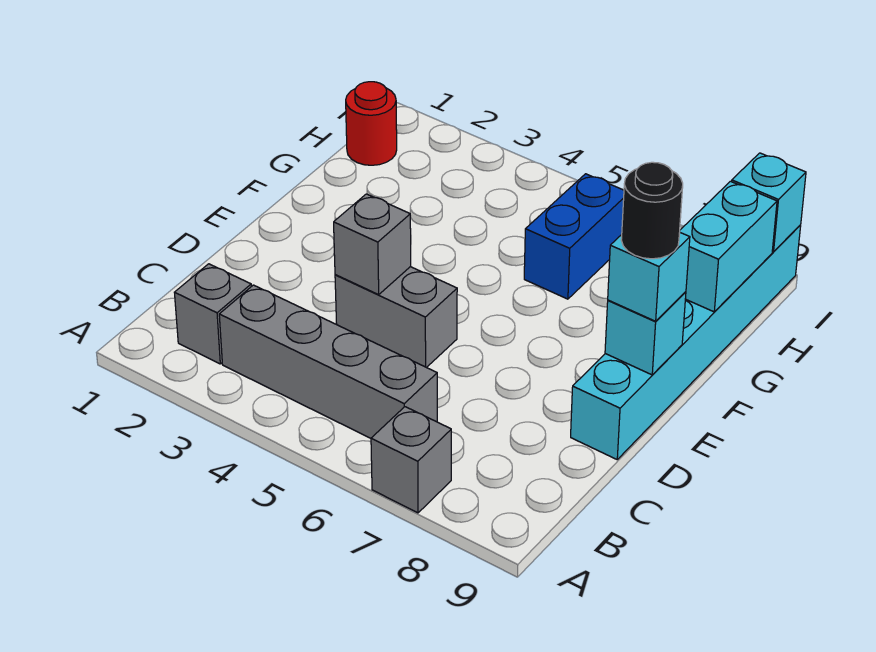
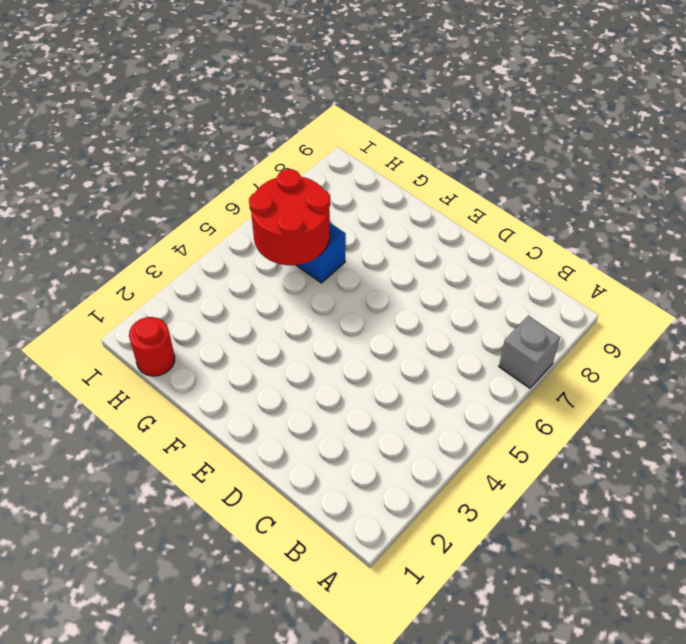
red 2x2 round brick [249,169,330,265] -> none
none -> grey 1x1 brick [174,264,251,364]
none -> grey 1x4 brick [219,285,437,438]
none -> grey 1x2 brick [335,267,457,368]

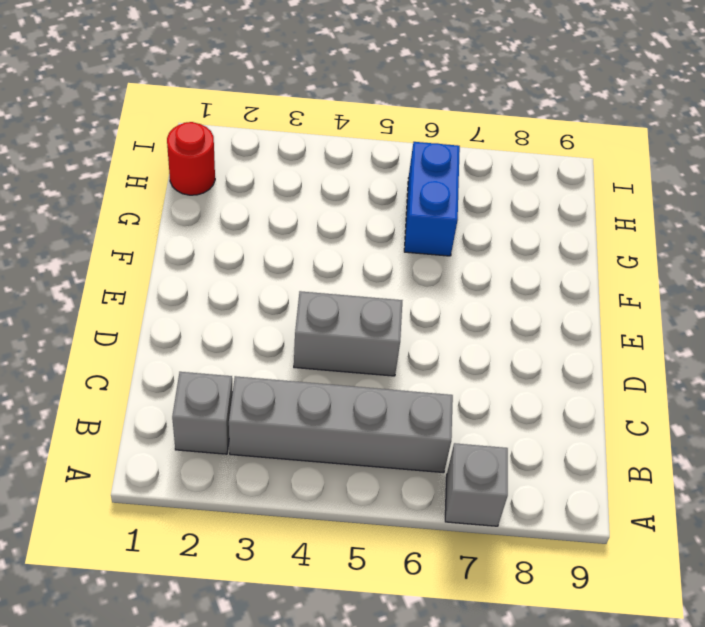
none -> cyan 1x6 brick [571,225,801,459]
none -> grey 1x1 brick [334,194,411,295]
none -> cyan 1x1 brick [605,292,686,375]

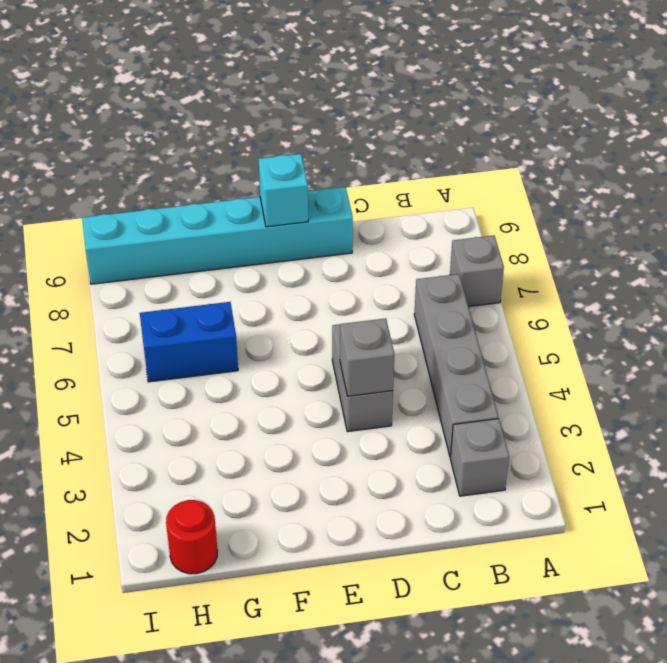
none -> cyan 1x2 brick [680,181,777,312]
none -> cyan 1x1 brick [732,153,806,252]
none -> cyan 1x1 brick [608,233,690,321]

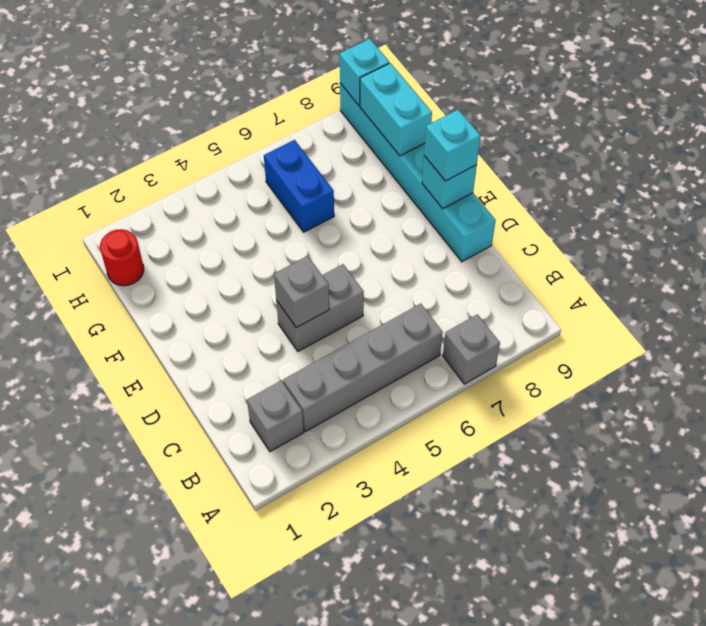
none -> black 1x1 round brick [621,162,683,259]

